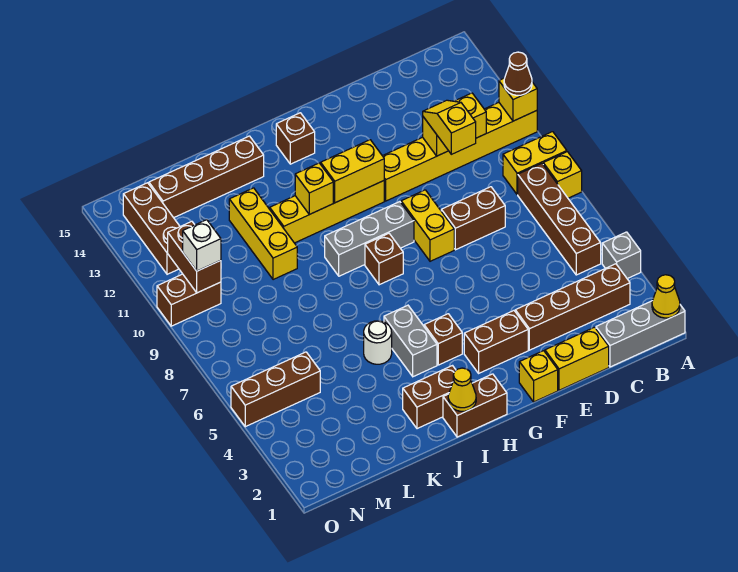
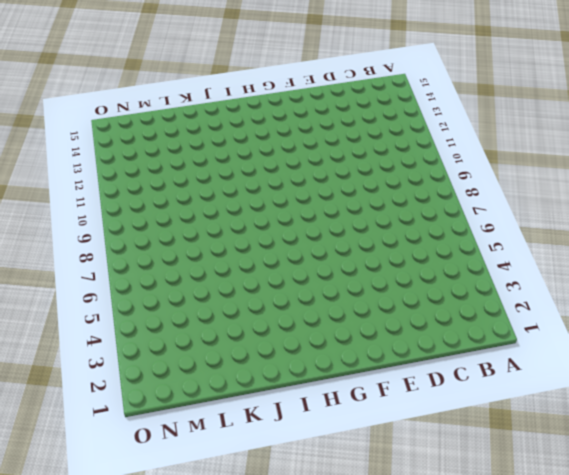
none -> grey 1x3 brick [596,301,685,367]
none -> grey 1x1 brick [602,232,641,279]
none -> yellow 1x1 brick [543,152,582,198]
none -> yellow 1x2 brick [503,132,567,195]

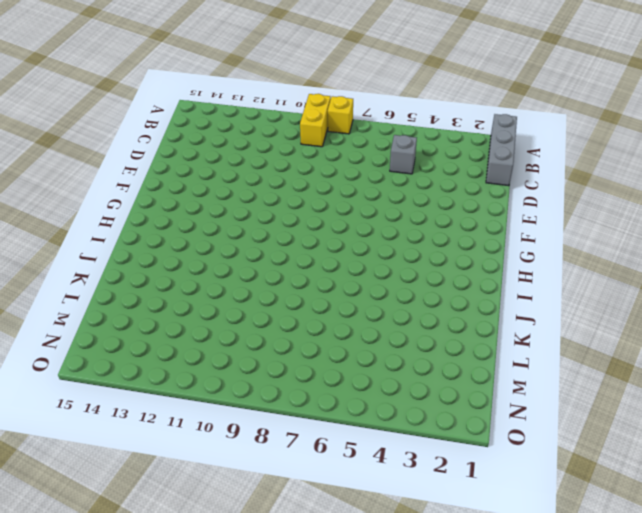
grey 1x1 brick [390,135,417,174] -> grey 1x1 brick moved to [602,232,641,279]
none -> yellow 1x6 brick [383,103,537,201]
none -> brown 1x4 brick [515,264,630,350]
none -> brown 1x4 brick [518,163,601,275]
none -> yellow 1x2 brick [545,327,609,390]

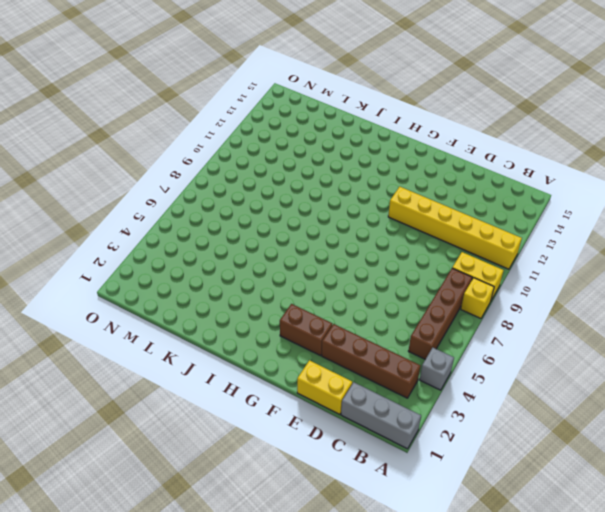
none -> brown 1x2 brick [441,187,505,250]
none -> yellow 1x1 brick [519,351,558,402]
none -> yellow 1x2 brick [401,190,454,261]
none -> grey 1x3 brick [325,202,414,276]

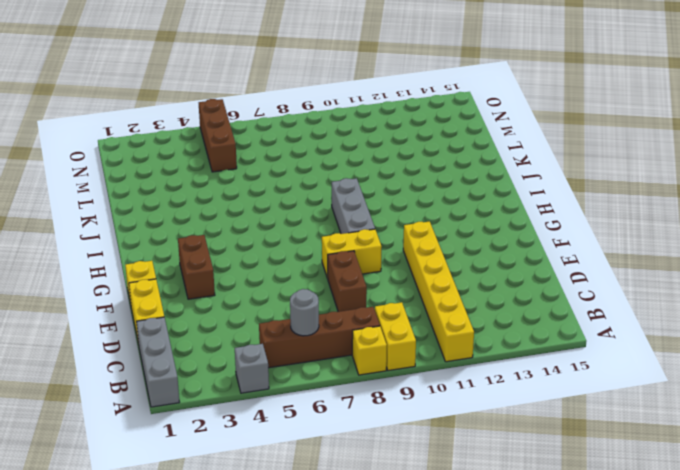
grey 1x1 round brick [290,289,319,336] -> none
none -> brown 1x4 brick [515,264,630,350]
none -> yellow 1x4 brick [270,181,384,243]
none -> brown 1x2 brick [443,374,507,437]
none -> brown 1x1 brick [424,314,462,365]

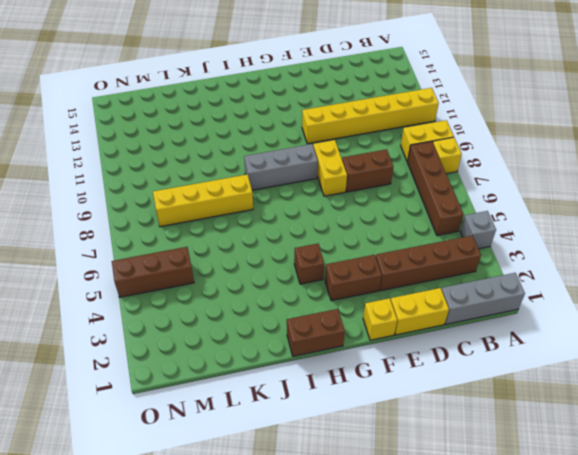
yellow 1x4 brick [153,174,253,227] -> yellow 1x4 brick moved to [270,181,384,243]
none -> brown 1x1 brick [365,234,403,285]
none -> brown 1x1 brick [276,113,315,164]
none -> brown 1x2 brick [403,366,456,429]
none -> grey 1x2 brick [384,305,437,377]

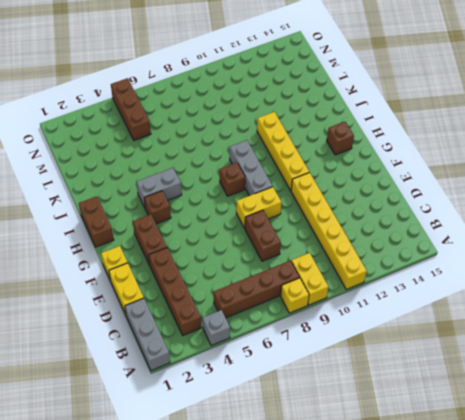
none -> brown 1x2 brick [403,366,456,429]
none -> white 1x1 round brick [364,321,392,364]
none -> brown 1x4 brick [149,136,264,218]
none -> yellow 1x3 brick [229,188,297,280]

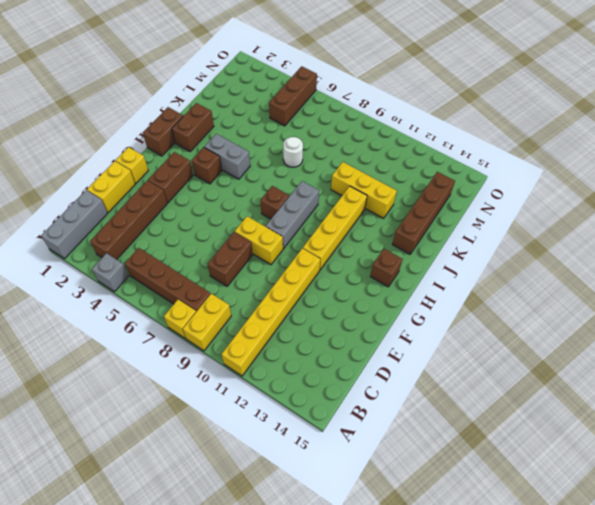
white 1x1 round brick [283,137,303,167] -> white 1x1 round brick moved to [364,321,392,364]
none -> brown 1x2 brick [157,274,221,326]
none -> brown 1x3 brick [123,183,180,274]
none -> yellow 1x1 cone [652,275,680,318]
none -> yellow 1x1 brick [499,78,537,121]

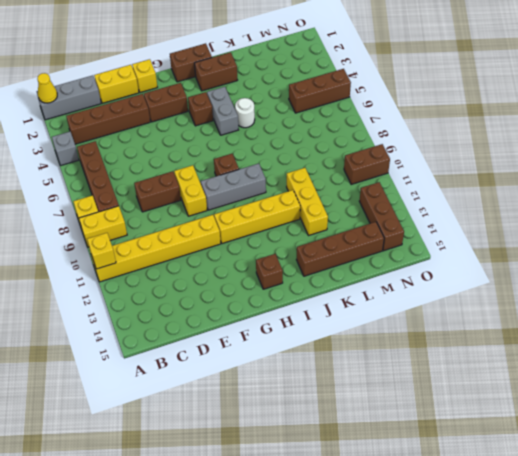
none -> yellow 1x2 brick [423,93,486,156]
none -> yellow 1x2 brick [321,140,384,203]
none -> yellow 1x1 cone [448,368,476,411]
none -> yellow 1x1 brick [295,163,333,214]

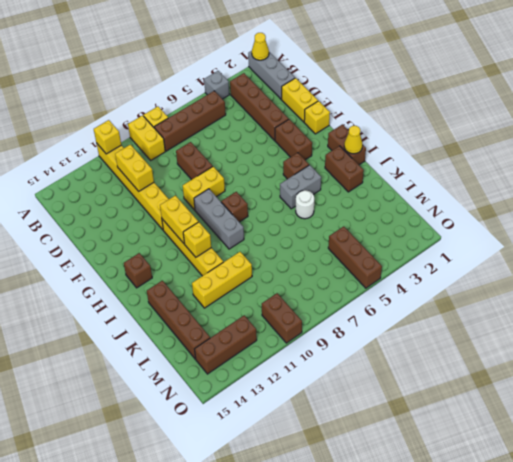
none -> brown 1x2 brick [168,221,221,293]
none -> brown 1x1 cone [504,52,532,95]
none -> yellow 1x2 slope [423,100,476,154]
none -> white 1x1 brick [183,220,221,271]

